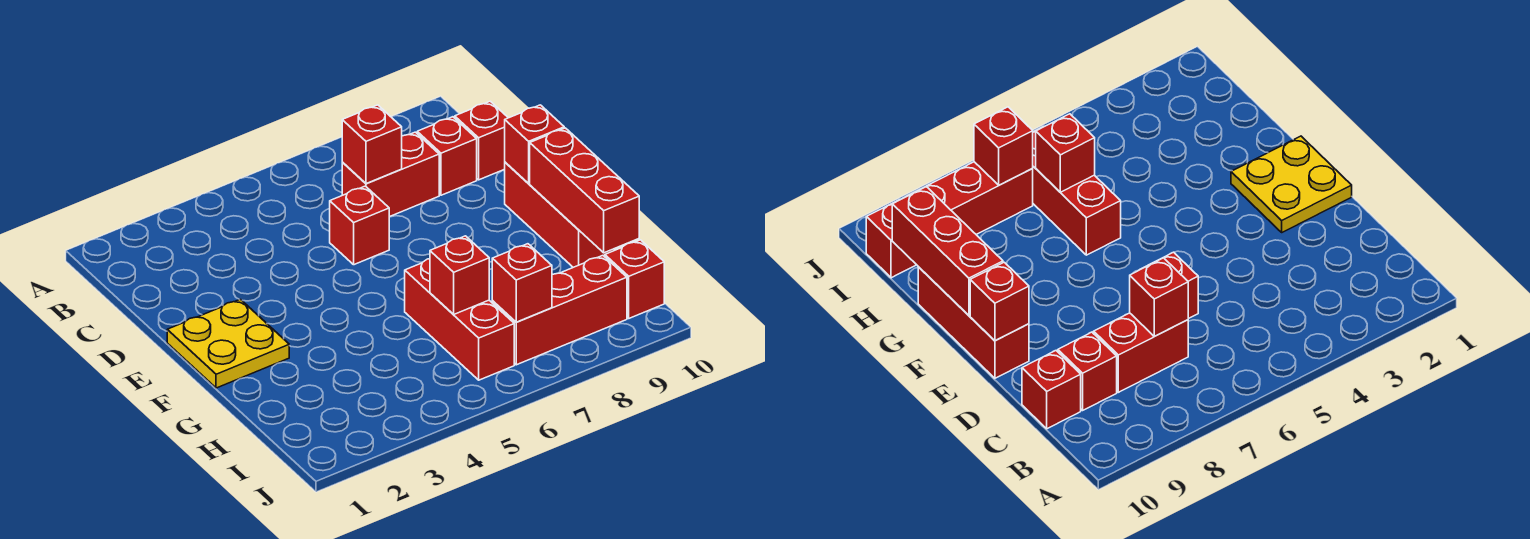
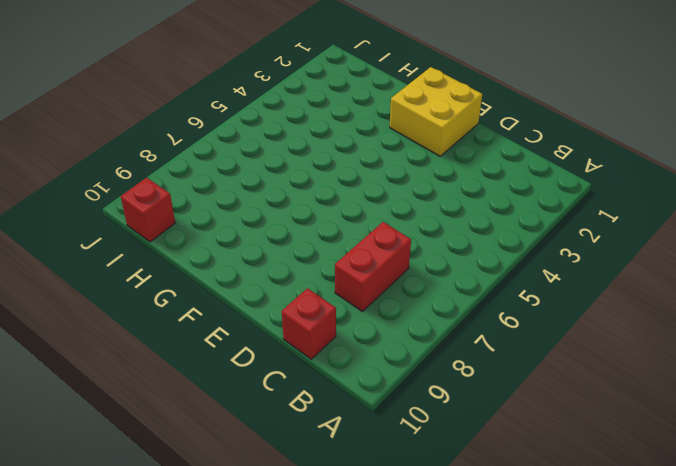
yellow 2x2 brick [390,67,482,156] -> yellow 2x2 plate [167,299,289,388]
none -> red 1x1 brick [417,117,477,195]
none -> red 1x1 brick [330,186,389,265]
none -> red 1x3 brick [505,162,614,267]

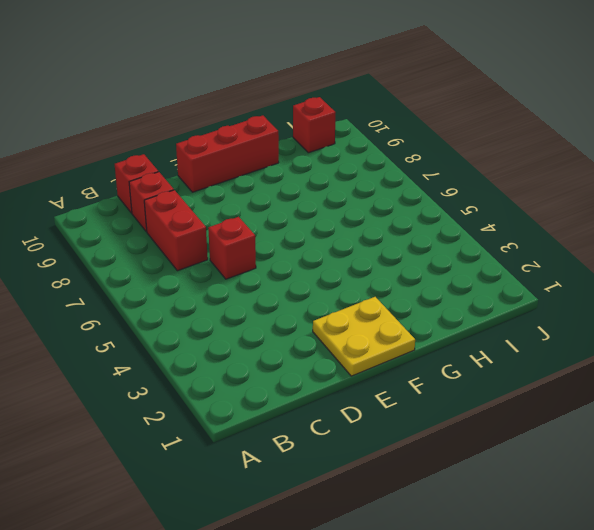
none -> red 1x3 brick [405,259,514,380]
none -> red 1x3 brick [492,256,627,365]
none -> red 1x1 brick [342,105,402,184]

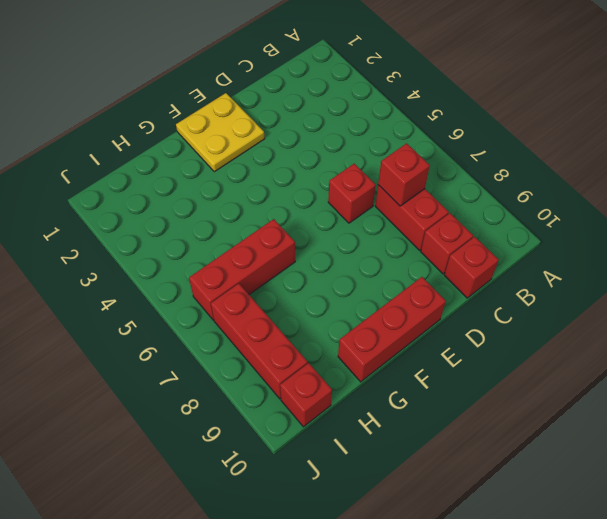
none -> red 1x1 brick [505,105,564,184]
none -> red 1x3 brick [530,128,639,253]
none -> red 1x1 brick [430,236,489,315]

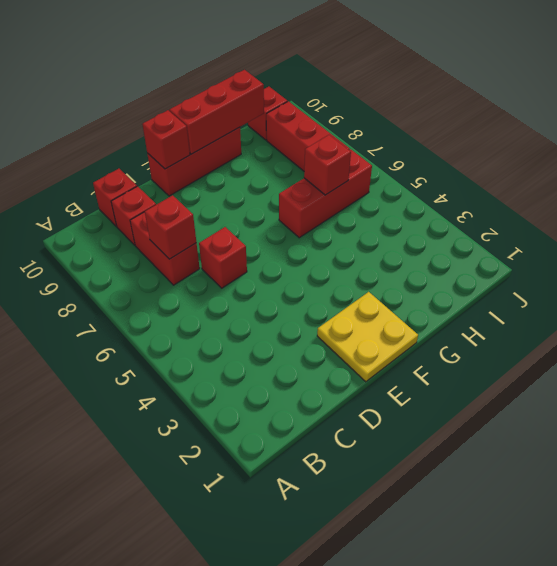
none -> red 1x1 brick [492,244,552,322]

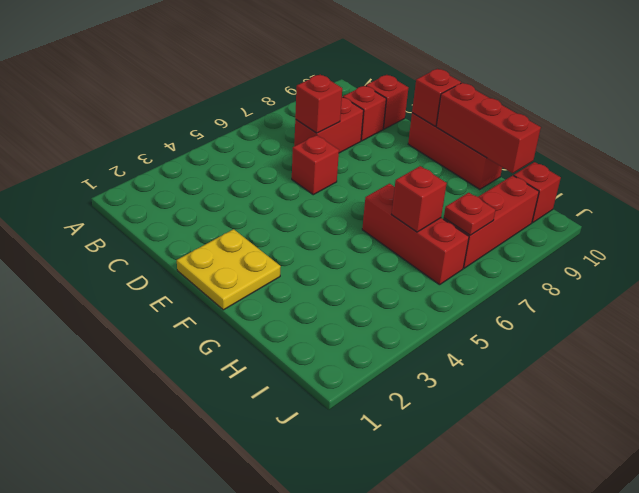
red 1x1 plate [444,193,495,235] -> red 1x1 brick [492,244,552,322]

